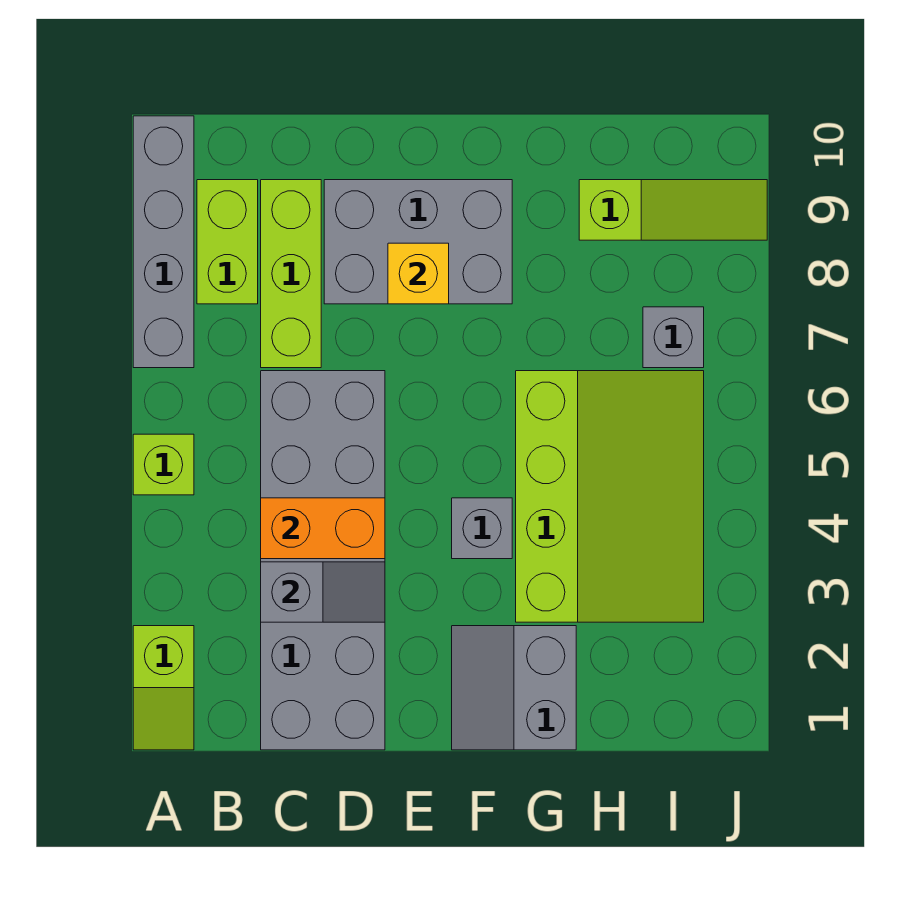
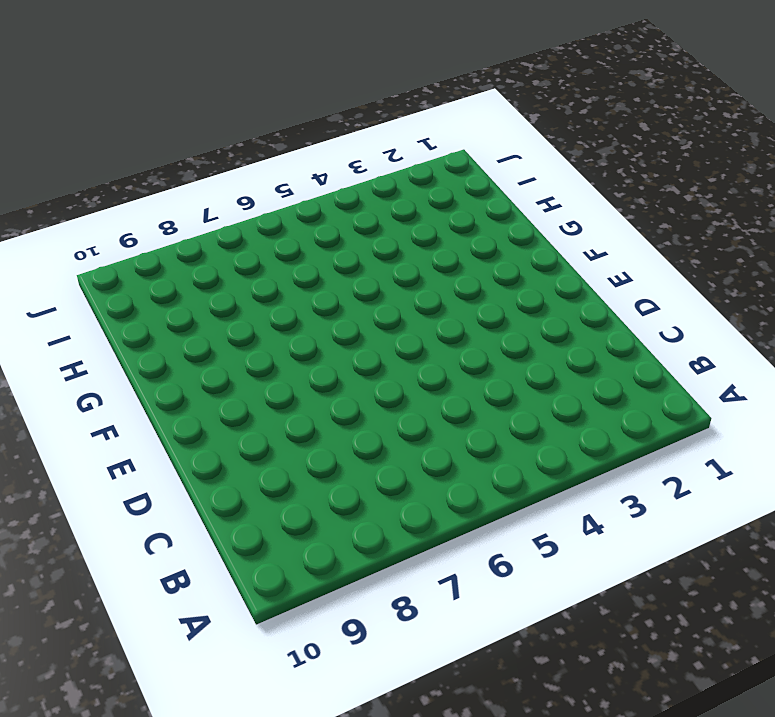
none -> lime 1x2 slope [133,626,194,750]
none -> lime 1x1 brick [133,434,194,495]
none -> grey 1x4 brick [133,116,194,368]

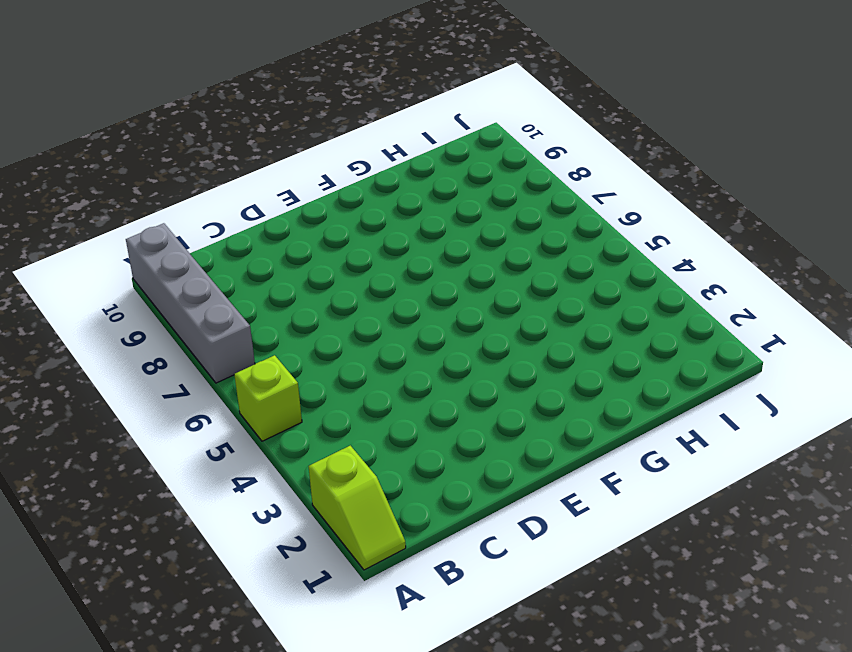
none -> lime 1x2 brick [197,180,258,304]
none -> grey 2x6 brick [261,371,385,750]
none -> lime 1x3 brick [261,180,321,368]

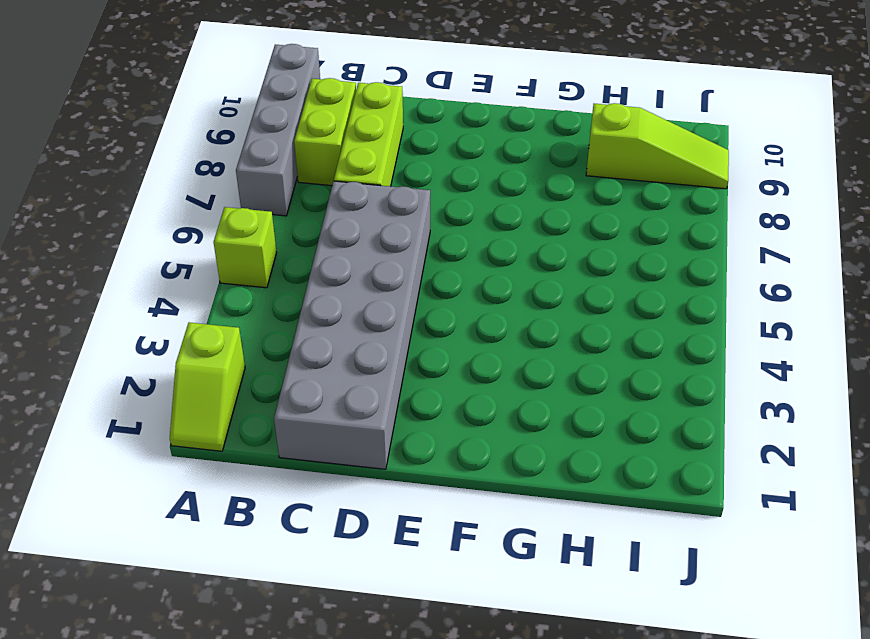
none -> grey 2x3 brick [324,180,512,304]
none -> grey 2x2 slope [452,626,576,750]
none -> grey 1x1 brick [452,498,512,559]

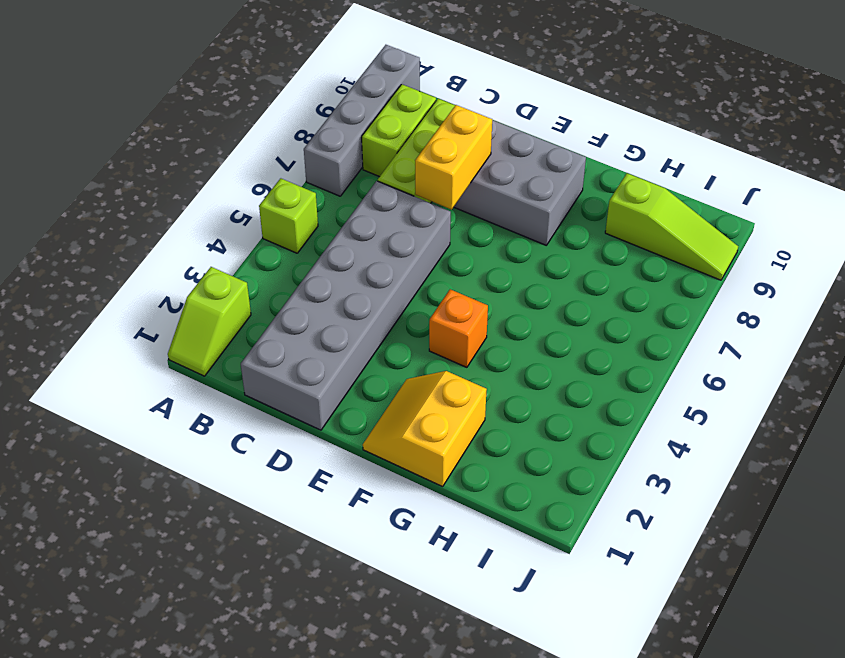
yellow 1x2 brick [415,105,492,210] -> none
yellow 2x2 slope [363,371,487,487] -> grey 2x2 slope [452,626,576,750]
orange 1x1 brick [429,289,488,367] -> grey 1x1 brick [452,498,512,559]
none -> lime 3x4 slope [516,371,704,622]
none -> grey 1x1 brick [643,307,704,368]
none -> grey 1x2 slope [261,562,385,622]

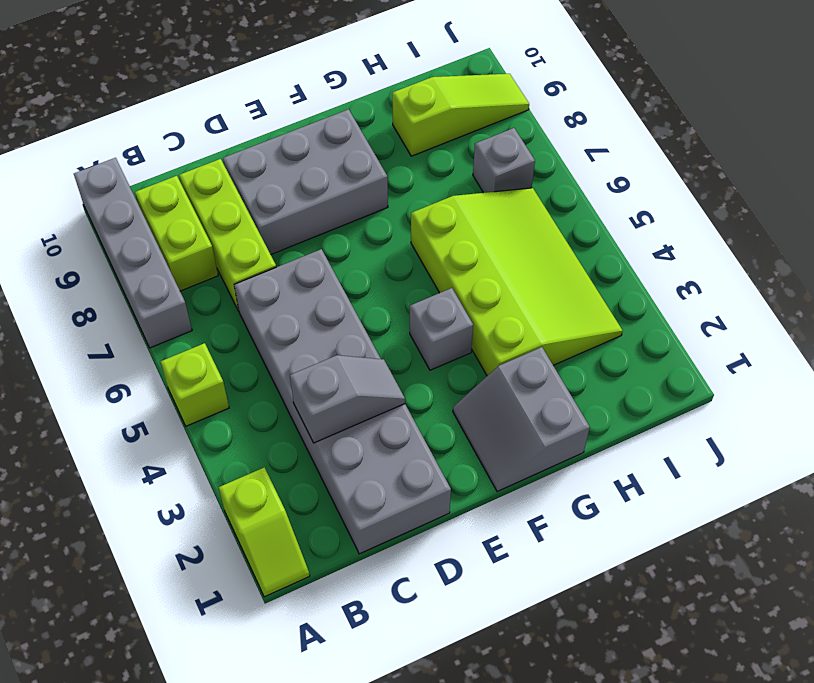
none -> orange 1x2 brick [261,498,385,559]
none -> yellow 1x1 brick [388,243,449,304]

